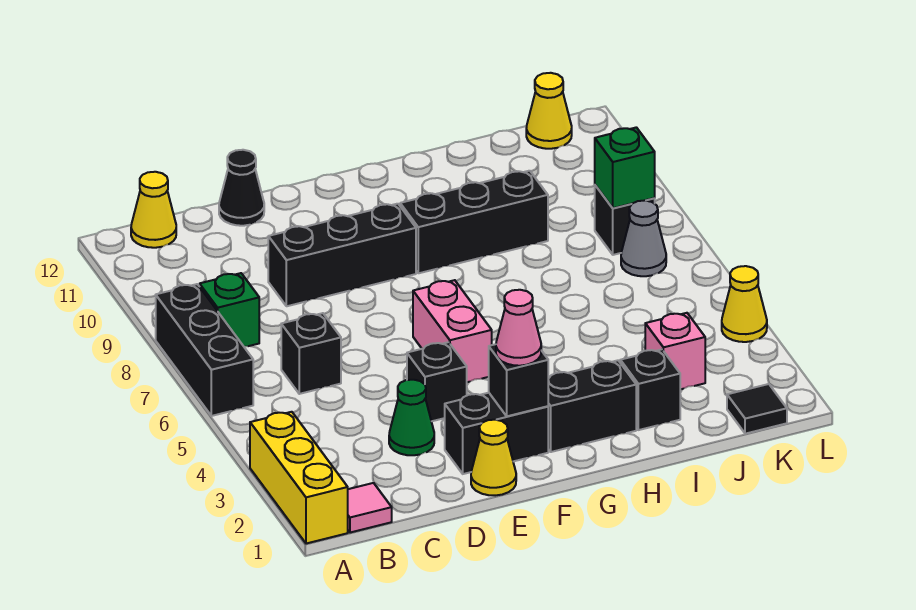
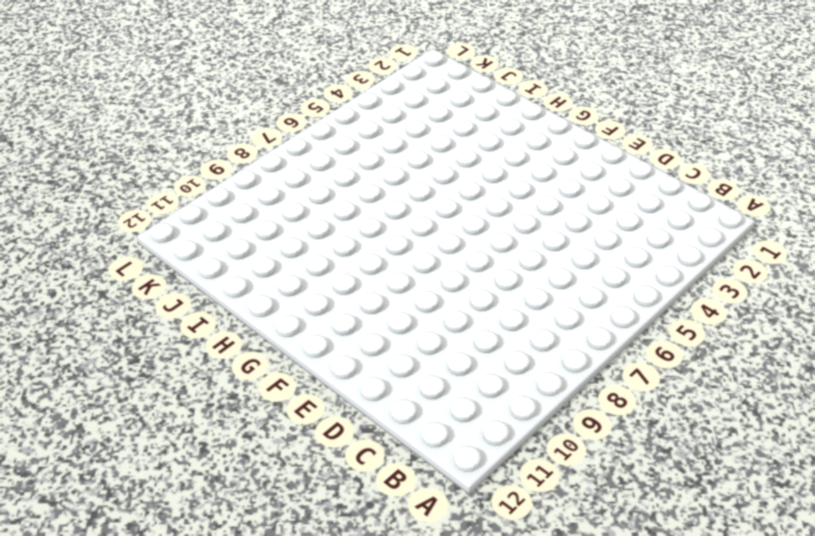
none -> yellow 1x3 brick [250,412,348,544]
none -> black 1x3 brick [156,284,253,416]
none -> pink 1x1 tile [348,483,392,533]

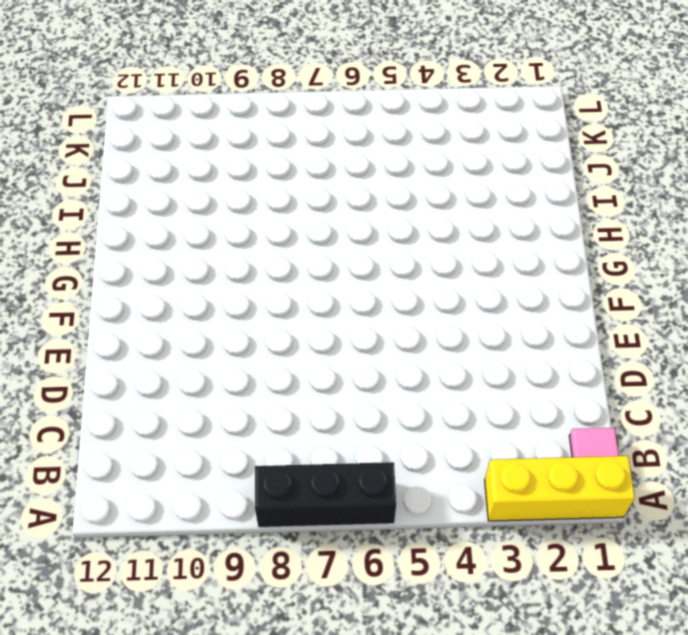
none -> green 1x1 brick [200,273,259,347]
none -> yellow 1x1 cone [131,172,176,248]
none -> black 1x1 brick [281,313,341,394]

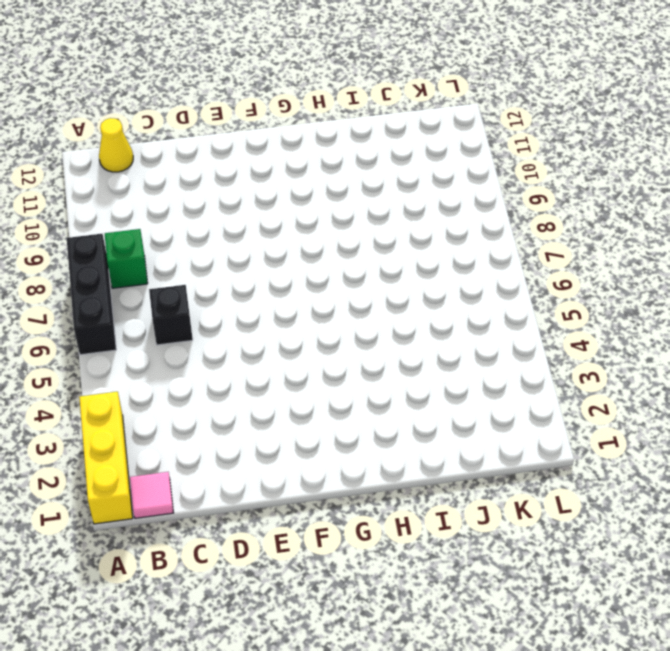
none -> green 1x1 cone [389,380,434,455]
none -> black 1x3 brick [268,204,416,306]
none -> black 1x1 cone [219,150,264,226]

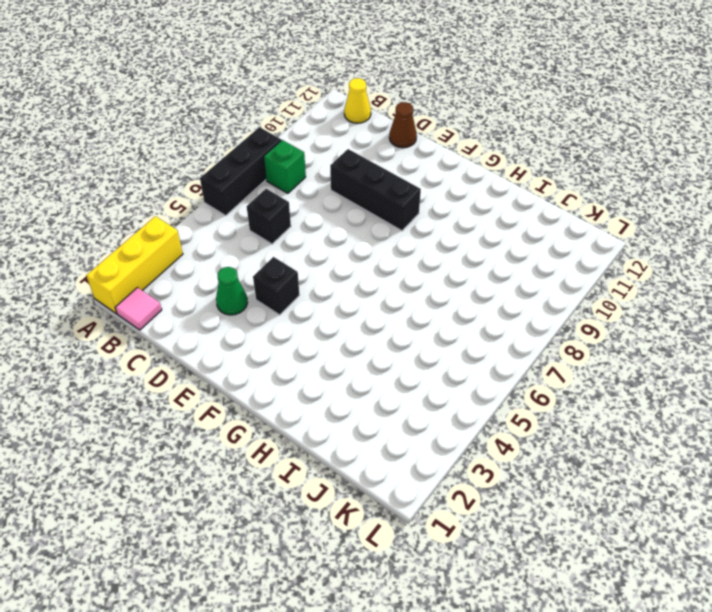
brown 1x1 cone [389,102,417,148] -> black 1x1 cone [219,150,264,226]
none -> yellow 1x1 cone [471,420,516,496]
none -> black 1x2 brick [445,393,548,474]
none -> pink 1x2 brick [413,280,492,382]

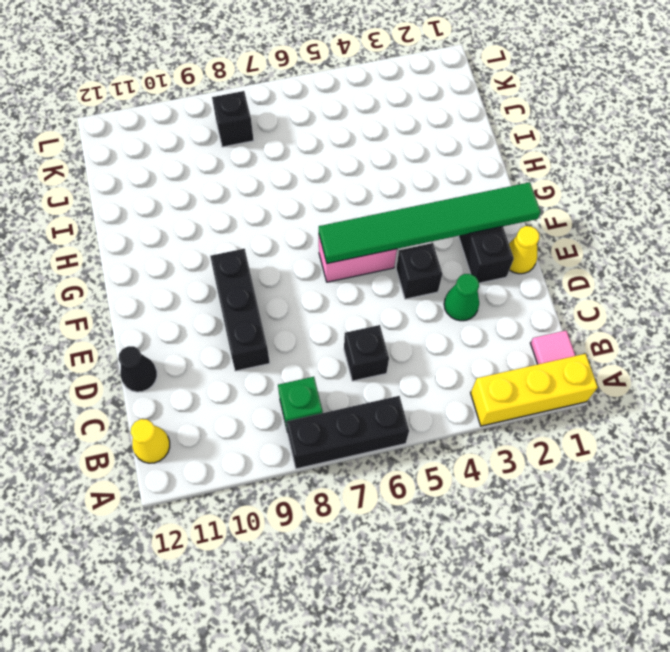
green 1x6 tile [319,182,541,263] -> black 1x1 brick [489,344,548,416]
none -> black 1x2 brick [548,360,636,452]
none -> black 1x3 brick [400,171,548,273]
none -> black 1x1 brick [620,349,680,430]

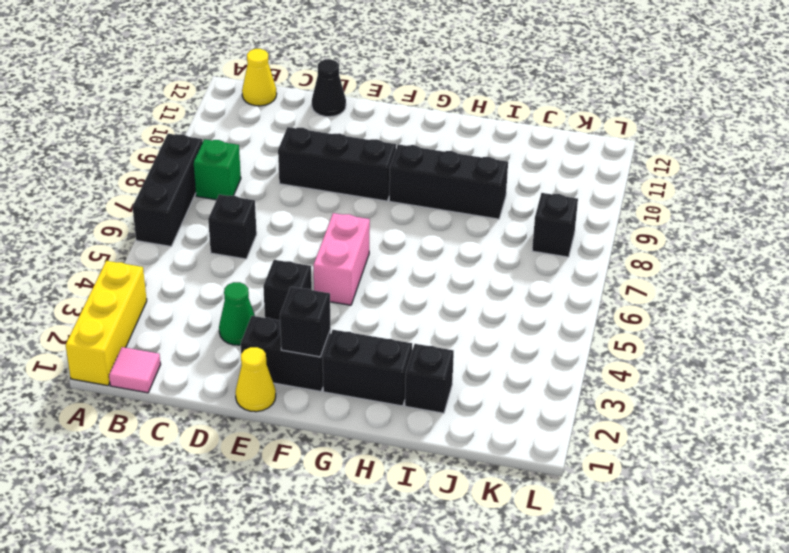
none -> pink 1x1 brick [645,313,705,389]
none -> black 1x1 tile [727,384,787,434]
none -> grey 1x1 cone [621,200,666,276]

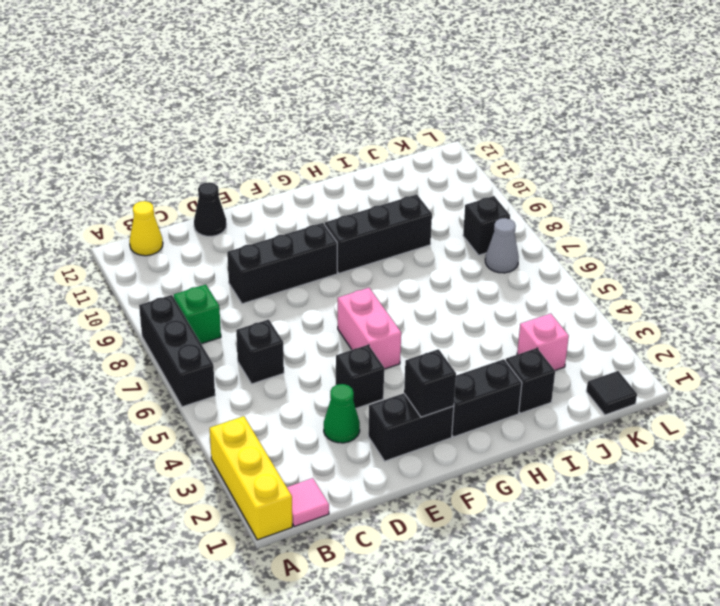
none -> yellow 1x1 cone [471,420,516,496]
none -> yellow 1x1 cone [526,73,572,149]
none -> yellow 1x1 cone [722,266,767,342]

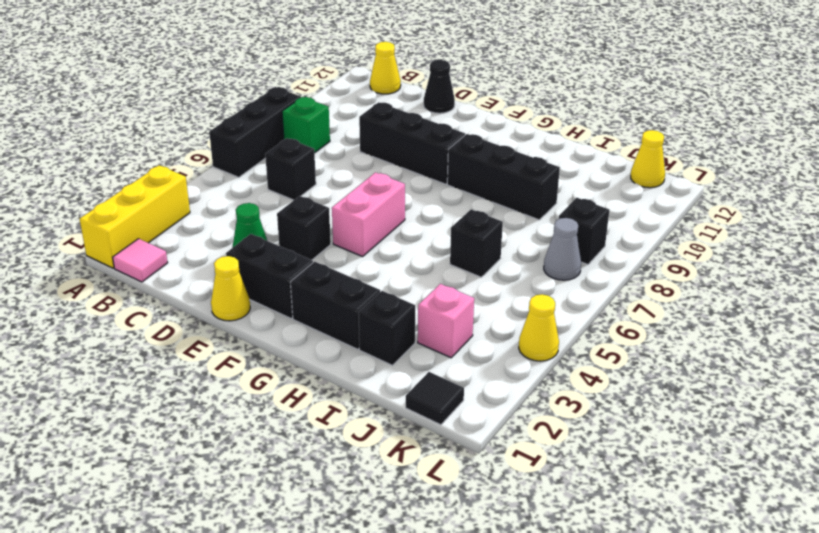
black 1x1 brick [450,209,503,277] -> black 1x1 brick moved to [489,344,548,416]
none -> green 1x1 brick [595,127,655,208]
none -> pink 1x1 cone [496,290,541,366]

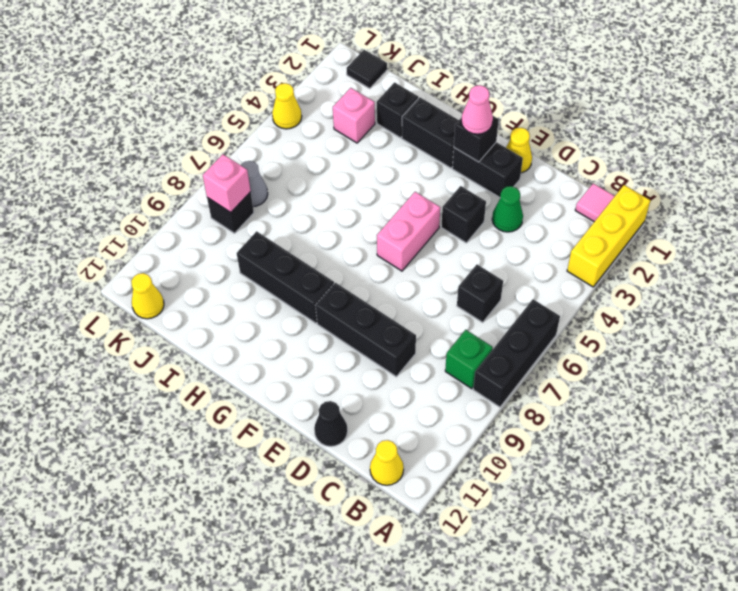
pink 1x1 brick [203,154,251,212] -> green 1x1 brick [595,127,655,208]

